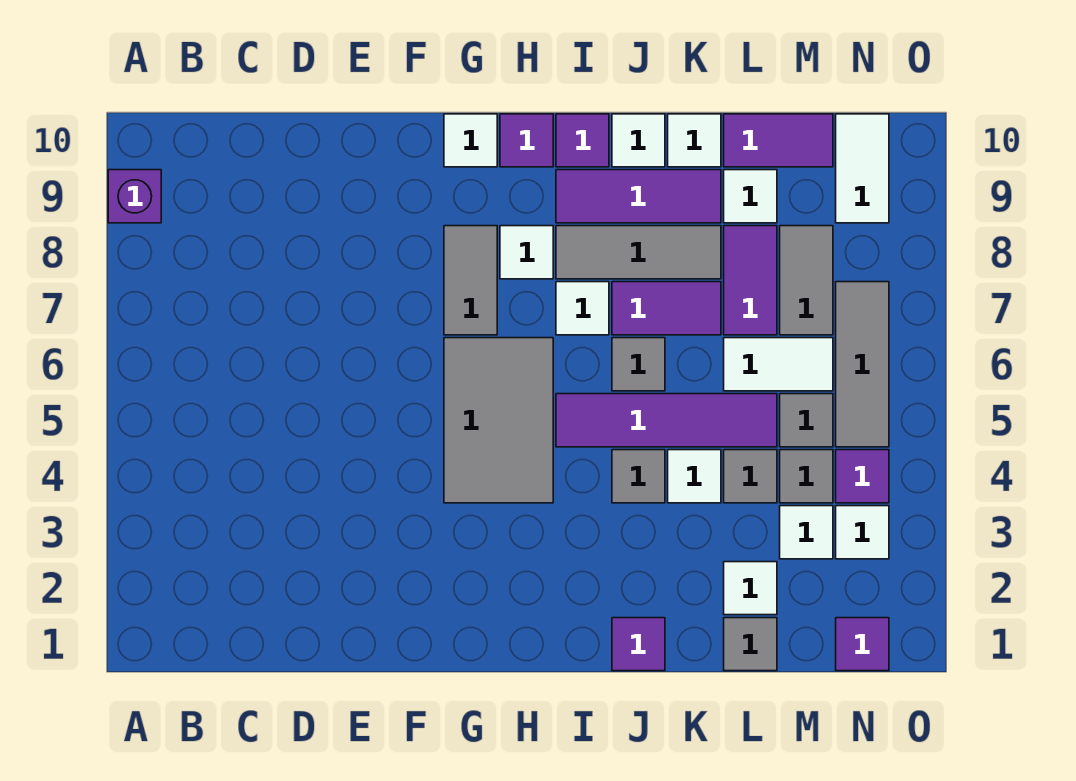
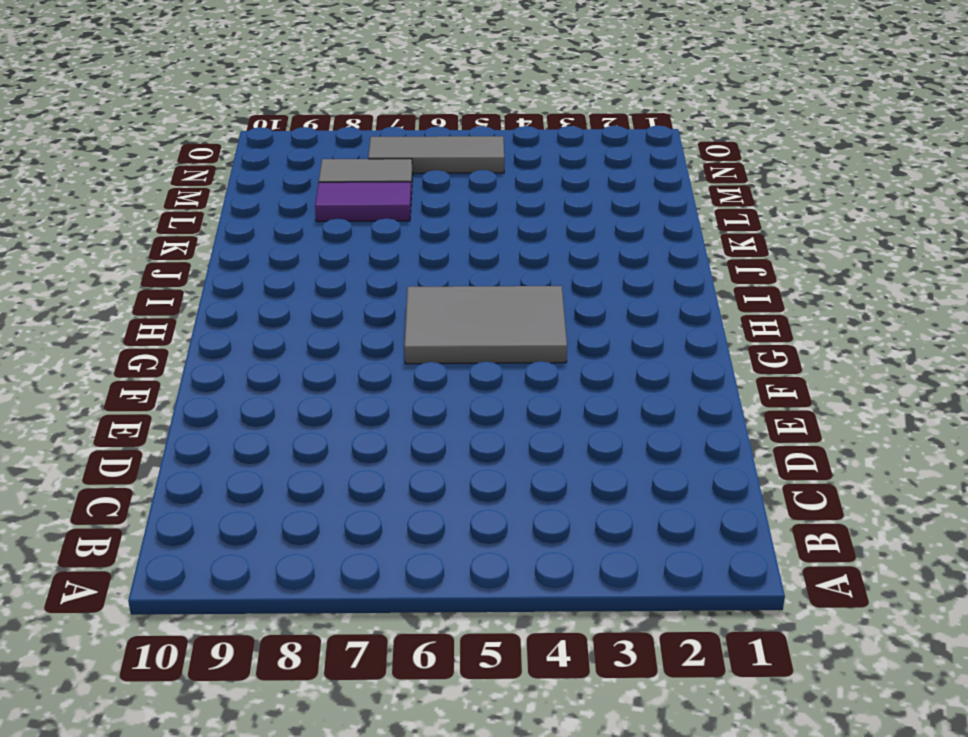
none -> purple 1x1 brick [108,170,161,223]
none -> grey 1x2 tile [444,226,497,335]
none -> white 1x1 tile [444,114,497,167]
none -> white 1x1 tile [500,226,553,279]

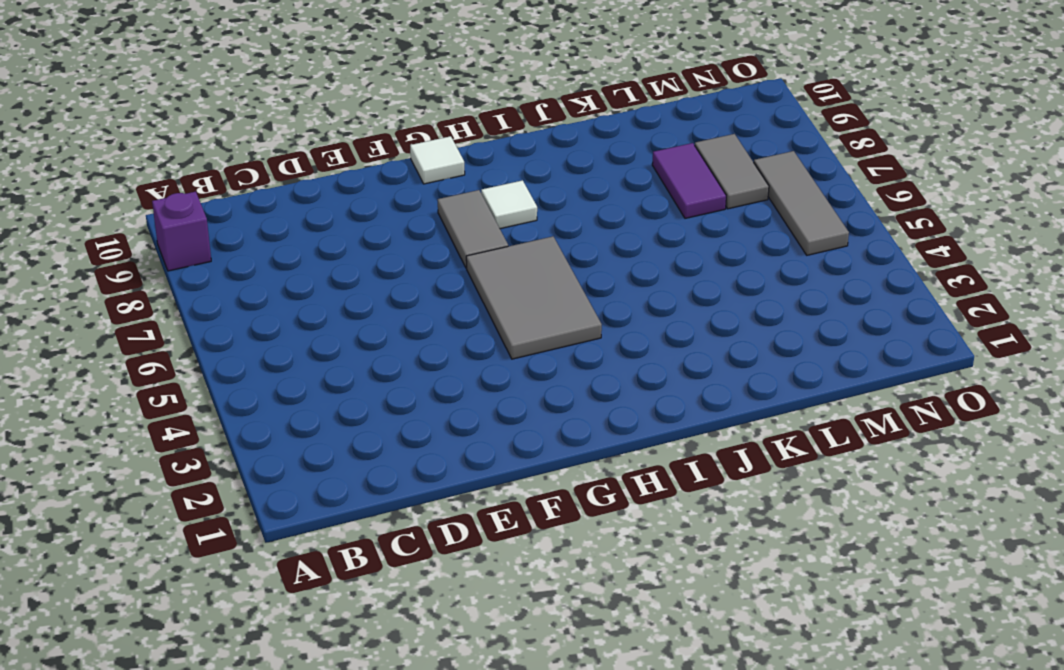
none -> purple 1x1 tile [500,114,553,167]
none -> purple 1x4 tile [556,394,777,447]
none -> white 1x1 tile [556,282,609,335]
none -> grey 1x3 tile [556,226,721,279]

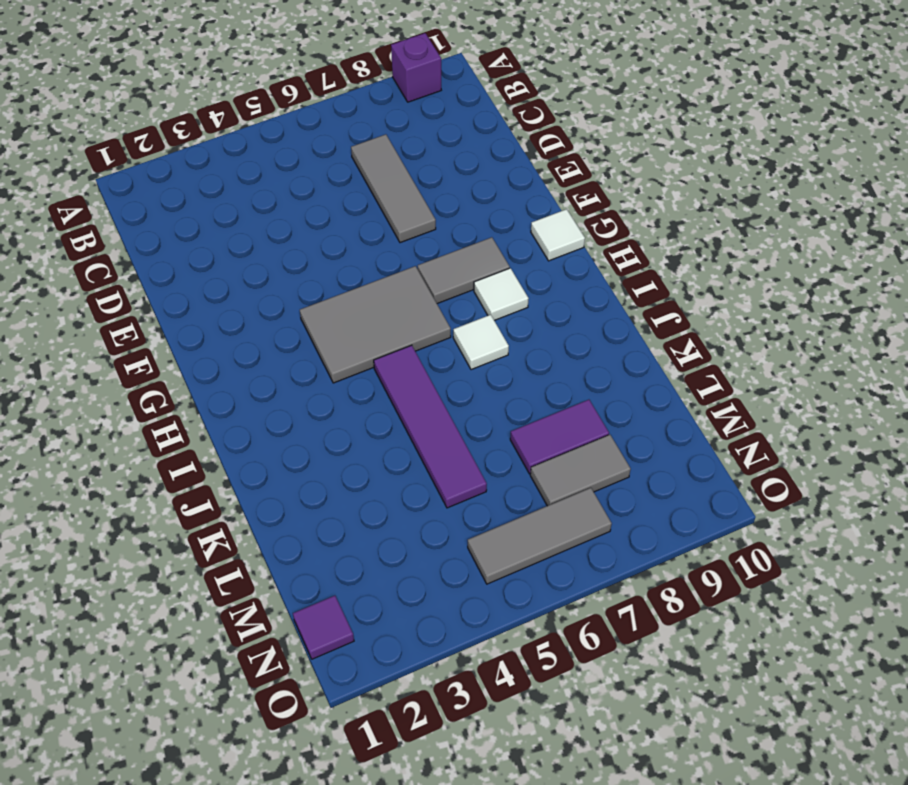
grey 1x3 tile [351,134,436,243] -> grey 1x3 tile moved to [556,226,721,279]
none -> purple 1x1 tile [500,114,553,167]
none -> purple 1x3 tile [556,170,721,223]
none -> purple 1x1 tile [556,114,609,167]
none -> purple 1x1 tile [612,618,665,671]

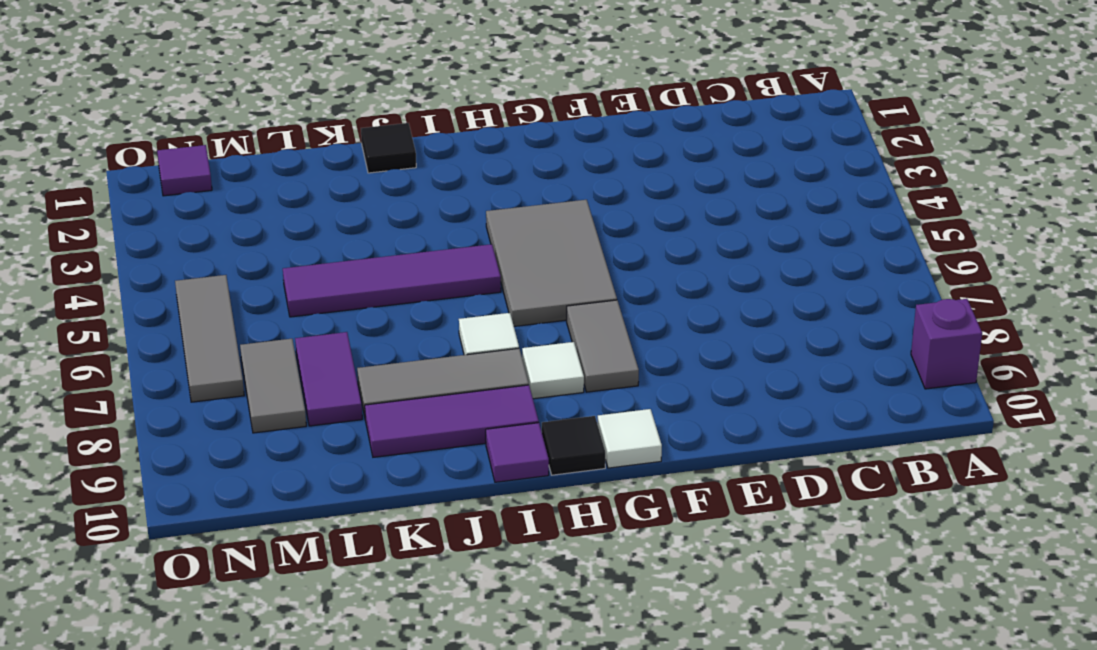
black 1x1 tile [542,416,605,475] -> purple 1x1 tile [500,114,553,167]
black 1x1 tile [361,123,416,173] -> purple 1x1 tile [612,618,665,671]
none -> grey 1x1 tile [612,450,665,503]
none -> grey 1x1 tile [612,338,665,391]
none -> purple 1x2 tile [612,282,721,335]
none -> white 1x1 tile [612,114,665,167]

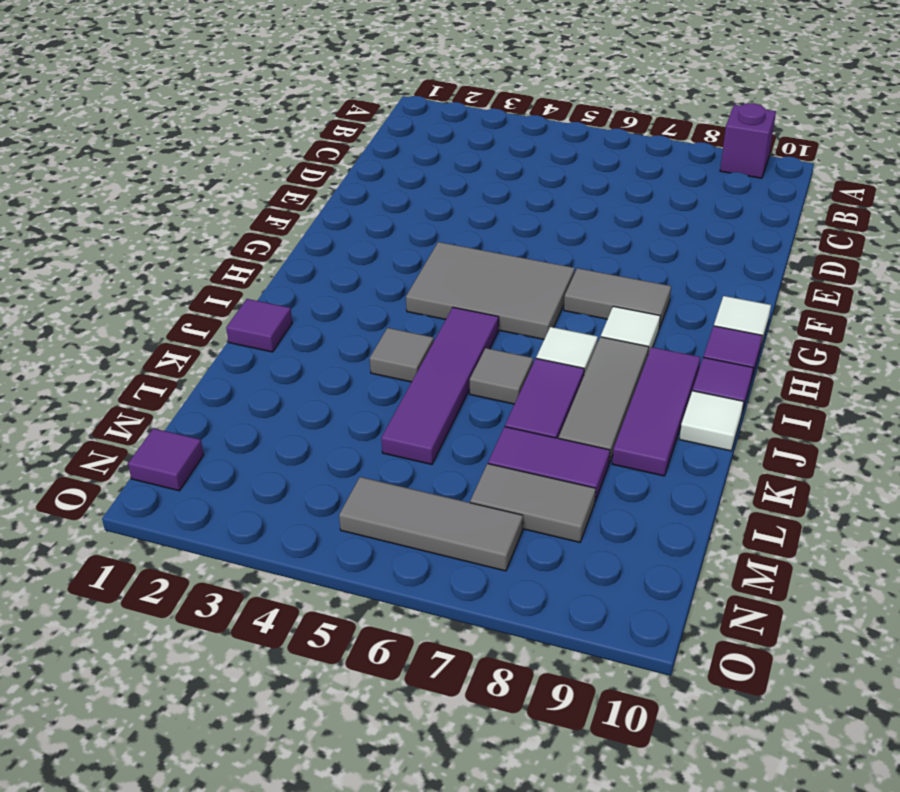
none -> white 1x1 tile [668,450,721,503]
none -> white 1x1 tile [668,114,721,167]
none -> grey 1x1 tile [724,618,777,671]
none -> white 1x1 tile [724,562,777,615]

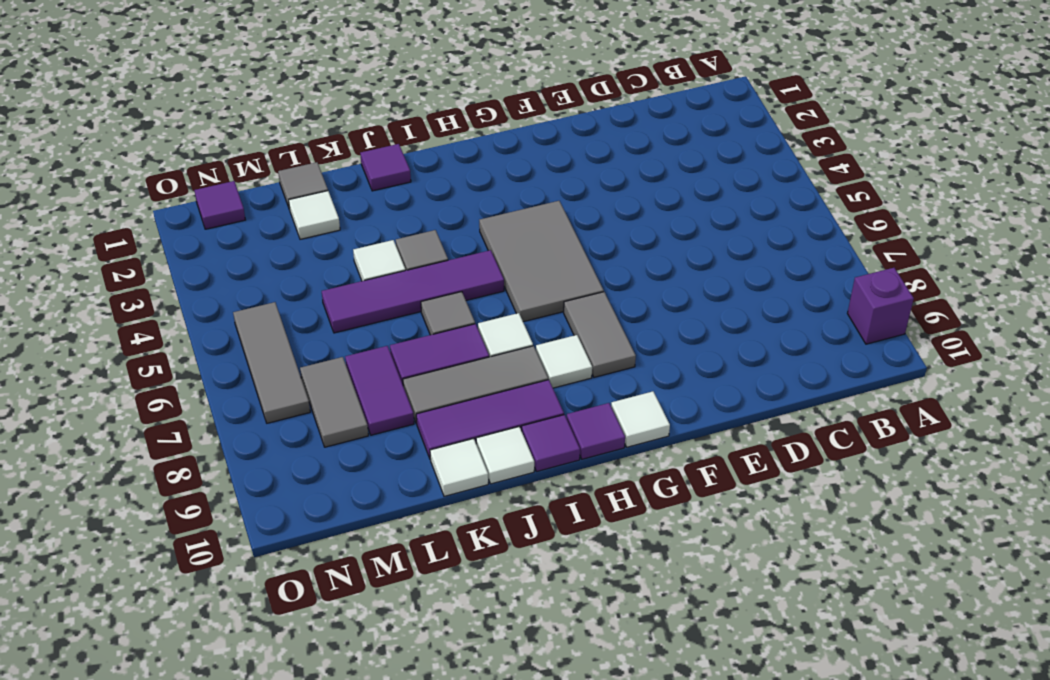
none -> grey 1x1 tile [724,450,777,503]
none -> white 1x2 tile [724,338,833,391]
none -> white 1x1 tile [724,170,777,223]
none -> purple 1x2 tile [724,114,833,167]

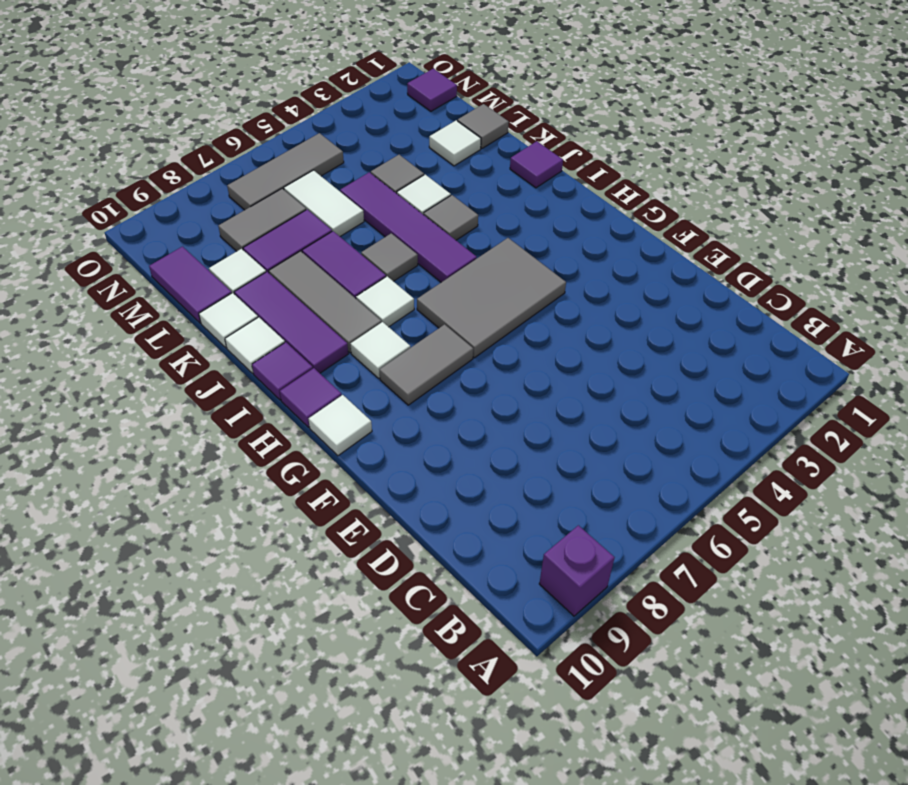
none -> white 1x1 tile [780,506,833,559]
none -> grey 1x1 tile [780,450,833,503]
none -> grey 1x1 tile [780,394,833,447]
none -> white 1x1 tile [836,506,889,559]

